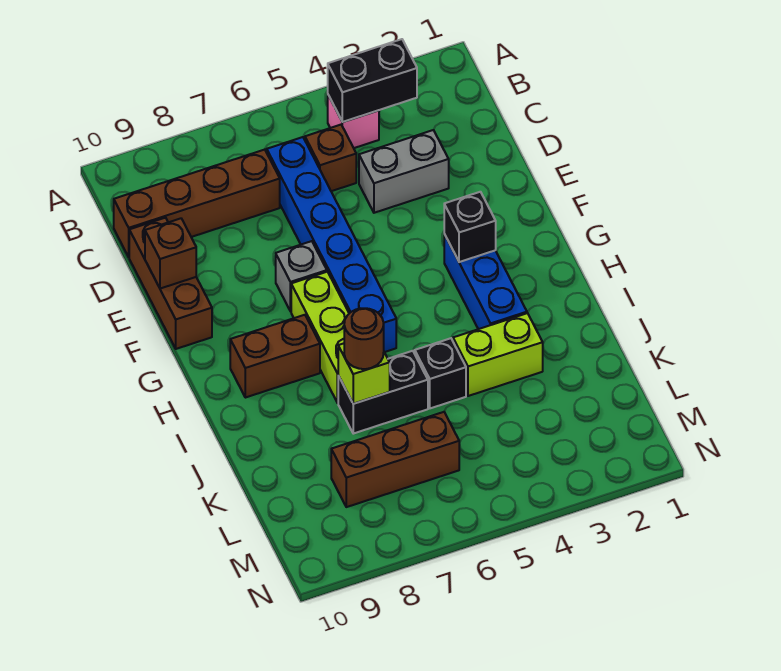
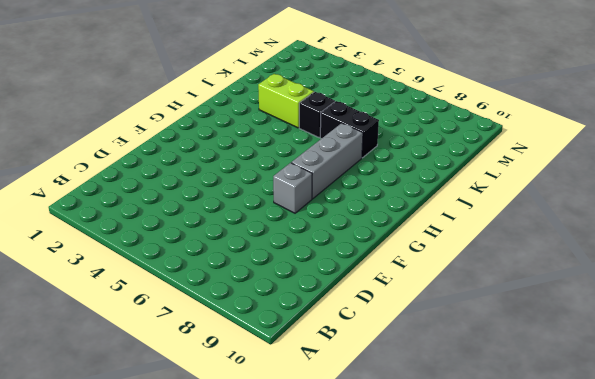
grey 1x3 brick [291,123,363,199] -> lime 1x3 brick [291,272,349,403]
none -> pink 1x1 brick [328,95,379,148]
none -> brown 1x1 brick [305,125,356,191]
none -> blue 1x6 brick [267,137,396,352]

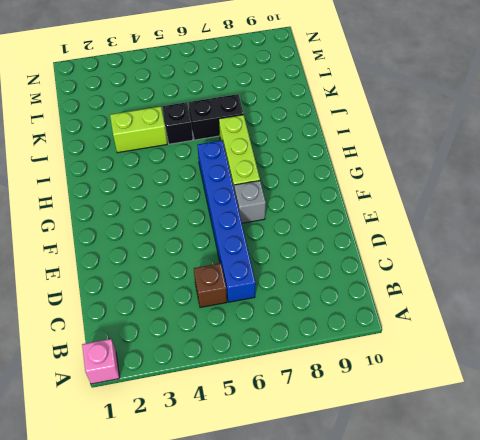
pink 1x1 brick [82,339,119,384] -> pink 1x1 brick moved to [328,95,379,148]
none -> brown 1x4 brick [114,150,280,257]
none -> grey 1x2 brick [359,130,449,213]
none -> brown 1x3 brick [129,218,212,349]

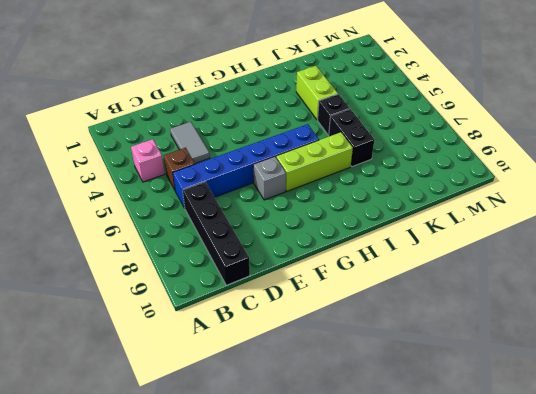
black 1x4 brick [183,182,250,285] -> brown 1x4 brick [114,150,280,257]
grey 1x2 tile [170,122,210,163] -> grey 1x2 brick [359,130,449,213]
none -> brown 1x3 brick [129,218,212,349]
none -> blue 1x3 brick [444,234,527,329]
none -> brown 1x2 brick [230,315,320,398]

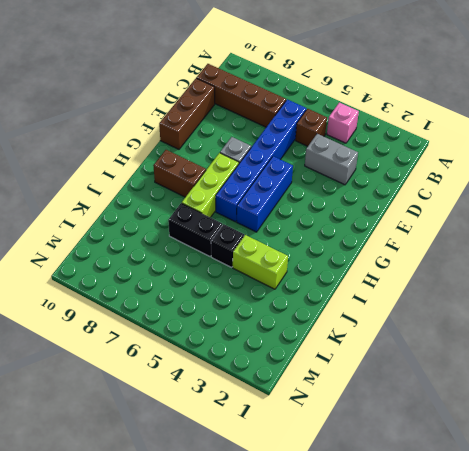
blue 1x3 brick [237,156,293,232] -> blue 1x3 brick moved to [444,234,527,329]
none -> brown 1x3 brick [331,412,459,507]
none -> black 1x2 brick [328,39,417,122]
none -> brown 1x1 brick [145,218,196,289]

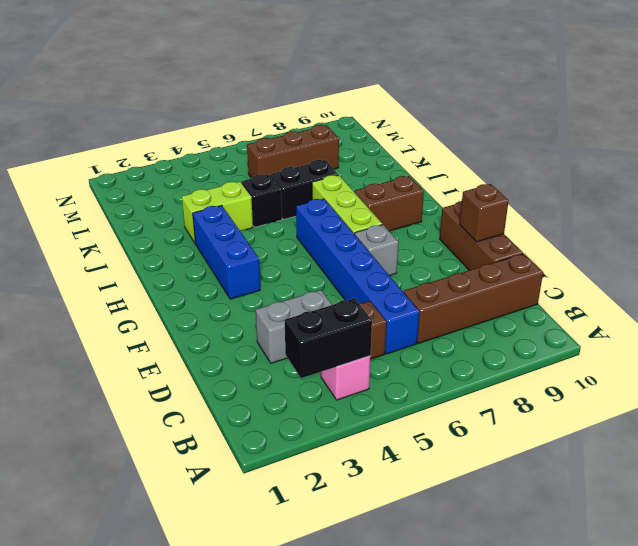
none -> black 1x1 brick [444,192,496,262]
none -> lime 1x1 brick [338,343,390,404]
none -> brown 1x1 round brick [344,308,384,369]

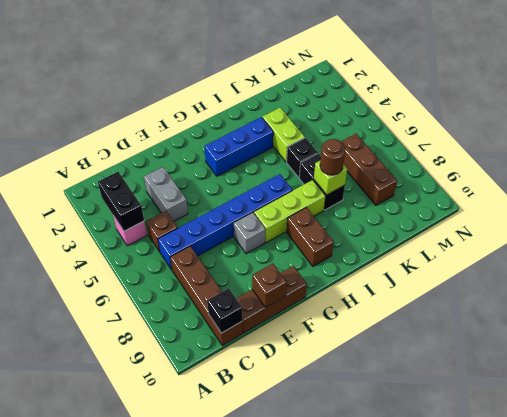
black 1x1 brick [207,288,243,333] -> black 1x1 brick moved to [444,192,496,262]

